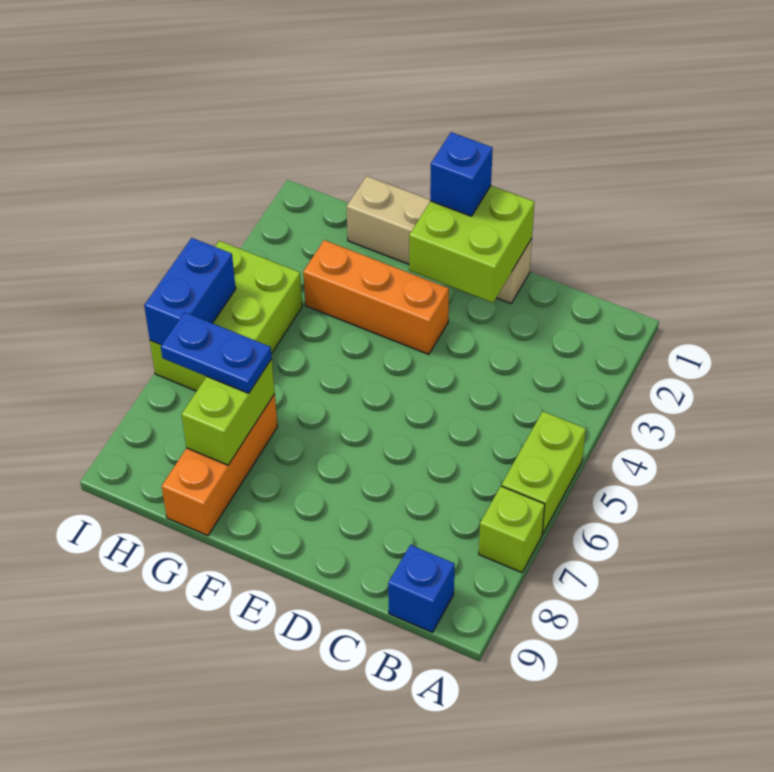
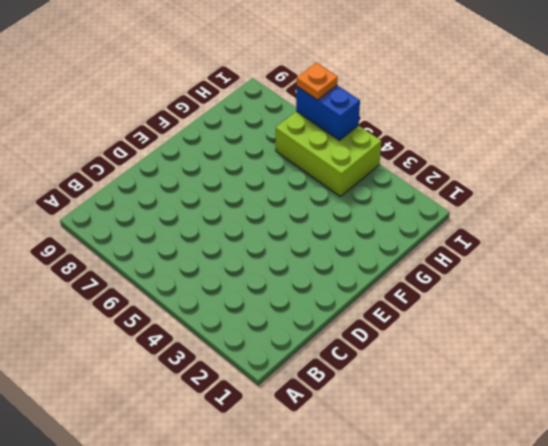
orange 1x1 plate [297,63,338,100] -> none
none -> lime 1x2 brick [502,411,586,534]
none -> lime 1x1 brick [479,486,545,572]
none -> blue 1x1 brick [388,545,455,633]

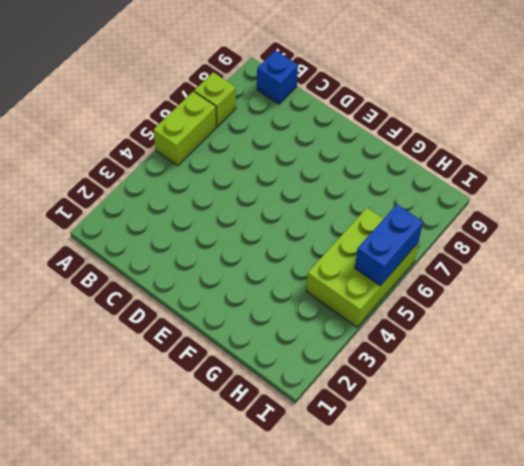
none -> tan 1x4 brick [347,176,532,303]
none -> orange 1x3 brick [303,240,449,354]
none -> orange 1x3 brick [162,394,278,536]

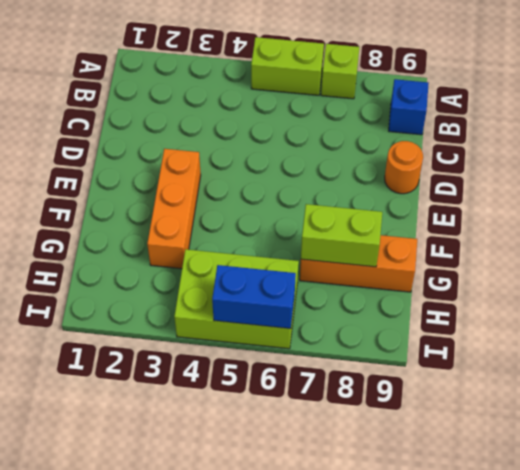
orange 1x1 round brick [385,141,423,194] -> none
none -> tan 1x4 brick [347,176,532,303]
none -> lime 2x2 brick [409,186,534,303]
none -> blue 1x1 brick [430,132,493,216]

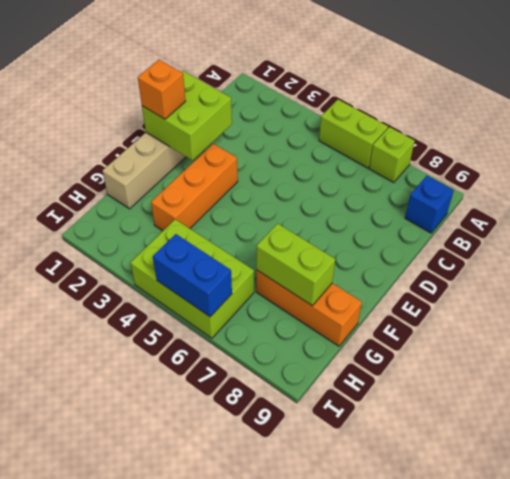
orange 1x1 brick [138,60,186,119] -> blue 1x1 brick [430,132,493,216]
none -> blue 1x2 plate [161,312,272,393]

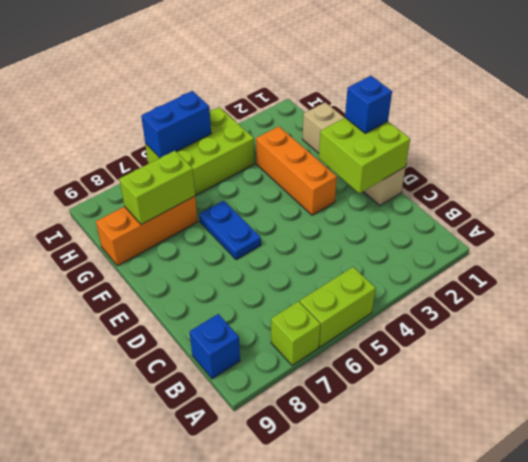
blue 1x2 plate [199,201,261,260] -> blue 1x2 plate moved to [161,312,272,393]

